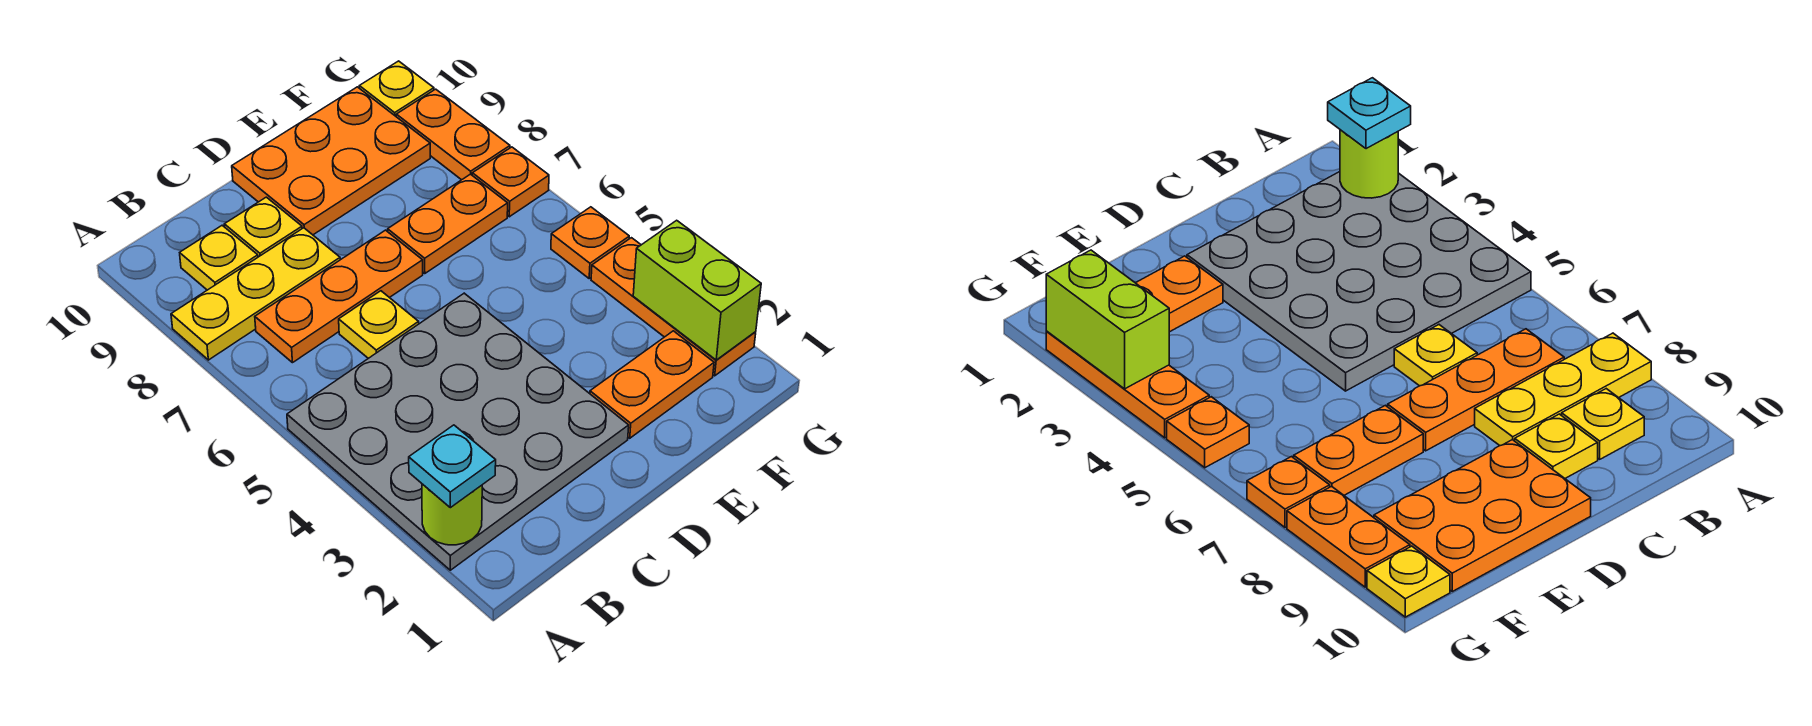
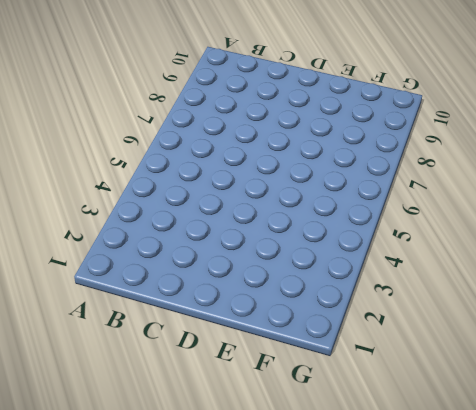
none -> grey 4x4 plate [287,293,629,570]
none -> yellow 1x3 plate [171,228,340,360]
none -> orange 1x3 plate [255,230,423,363]

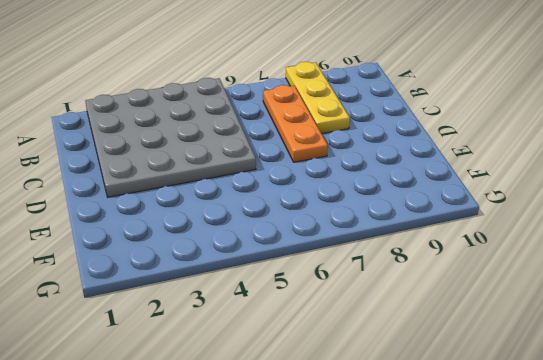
none -> yellow 1x1 plate [180,225,258,290]
none -> yellow 1x1 plate [339,291,419,358]
none -> yellow 1x1 plate [224,197,302,257]

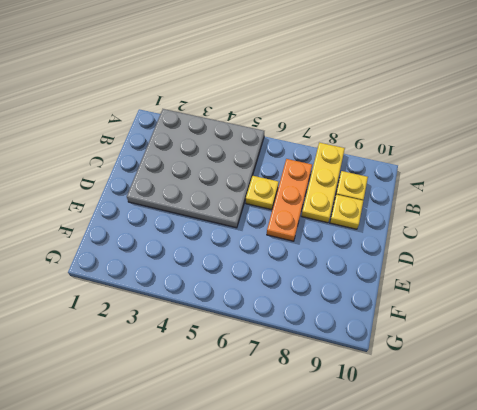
none -> orange 2x3 plate [232,87,430,235]
none -> orange 1x2 plate [590,331,714,438]
none -> orange 1x2 plate [388,174,508,274]

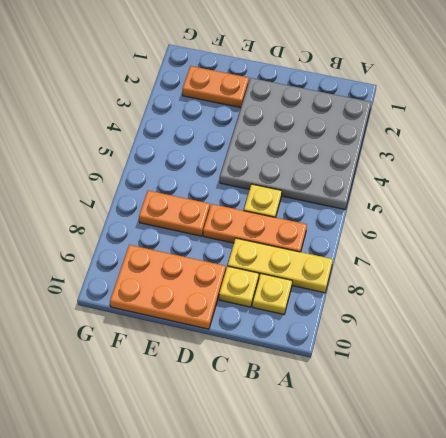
none -> orange 1x3 plate [591,238,756,376]
none -> orange 1x1 plate [551,207,629,278]
none -> orange 1x1 plate [472,147,549,217]

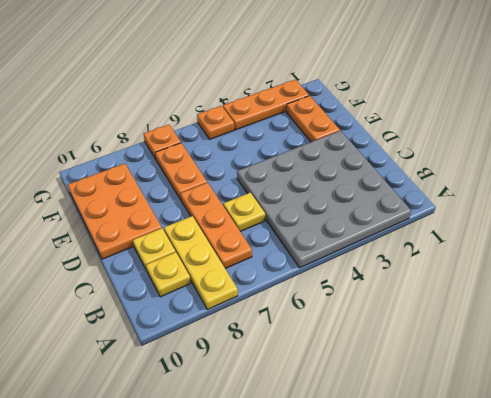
none -> orange 1x2 plate [396,89,510,180]
none -> yellow 1x1 plate [359,61,434,116]
none -> lime 1x1 round brick [422,484,482,545]

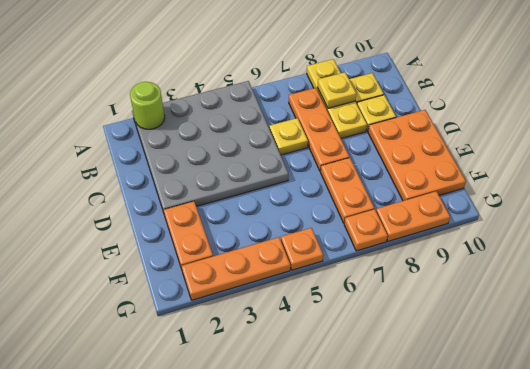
yellow 1x1 plate [318,72,356,108] -> yellow 1x1 plate moved to [359,61,434,116]
none -> lime 1x2 brick [633,220,761,360]
none -> cyan 1x1 plate [409,425,496,508]

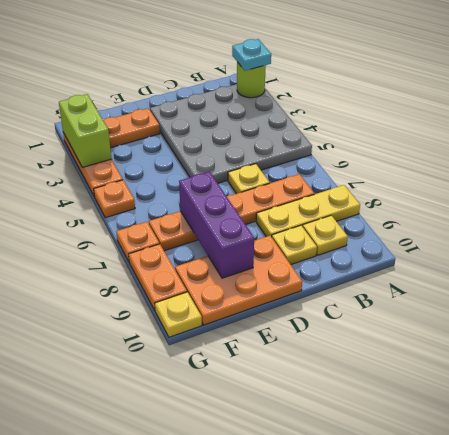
purple 1x3 brick [179,172,254,278] -> none

